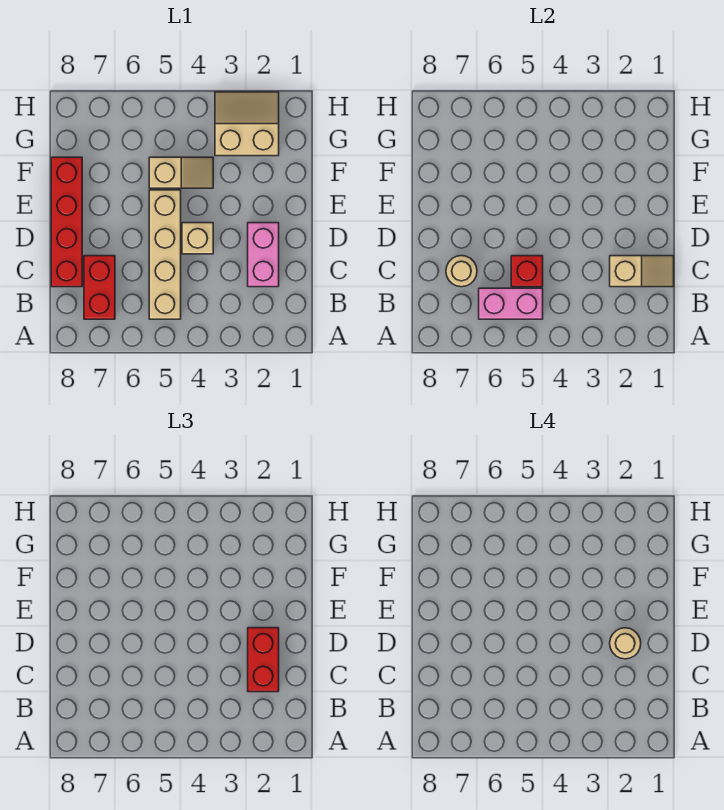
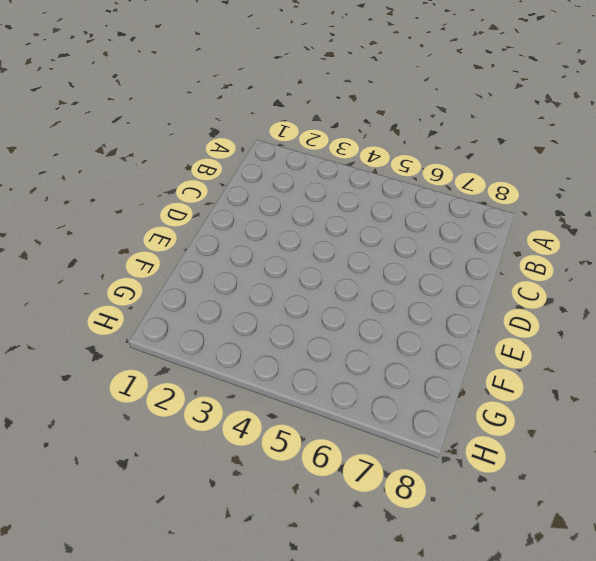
none -> tan 1x4 brick [149,190,181,319]
none -> red 1x2 brick [84,256,115,319]
none -> pink 1x2 brick [248,223,279,287]

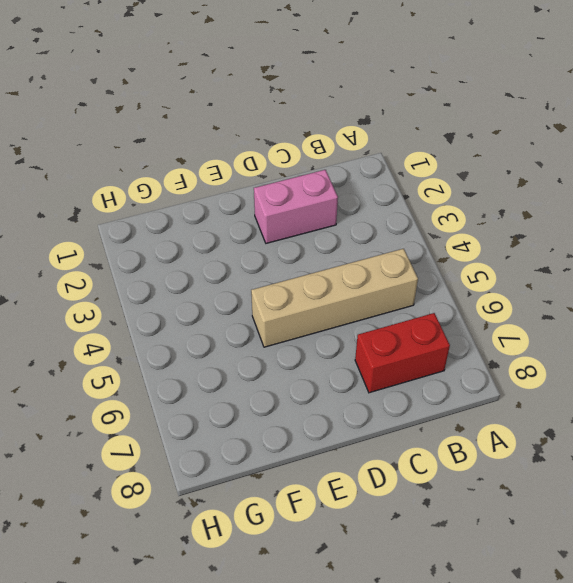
none -> red 1x4 brick [51,157,82,287]
none -> tan 1x1 brick [182,223,213,254]
none -> tan 1x2 slope [149,157,213,188]

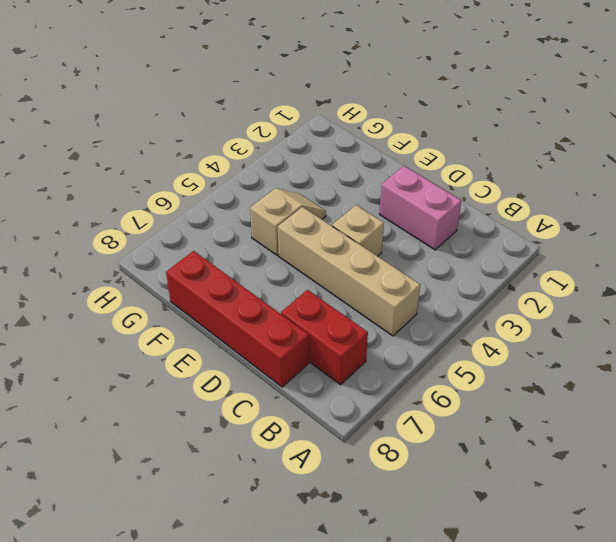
none -> tan 2x2 slope [215,92,279,156]
none -> pink 1x2 brick [479,288,543,319]
none -> tan 1x2 slope [610,256,674,287]

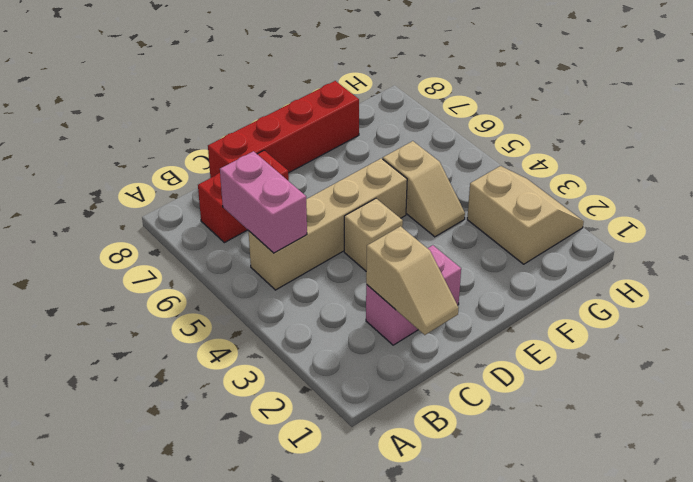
none -> red 1x1 brick [511,256,543,287]
none -> tan 1x1 round brick [446,256,477,287]
none -> red 1x2 brick [248,628,279,692]

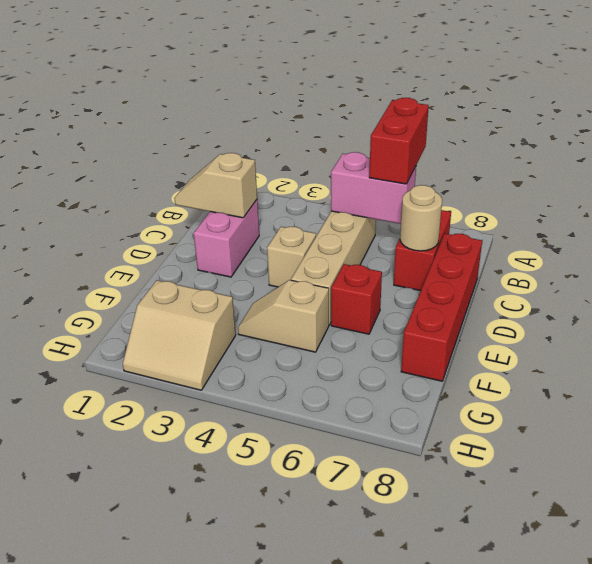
red 1x2 brick [369,98,429,184] -> red 1x2 brick moved to [248,628,279,692]
red 1x1 brick [331,264,382,334] -> red 1x1 brick moved to [511,256,543,287]
none -> tan 1x1 round brick [610,628,641,659]

